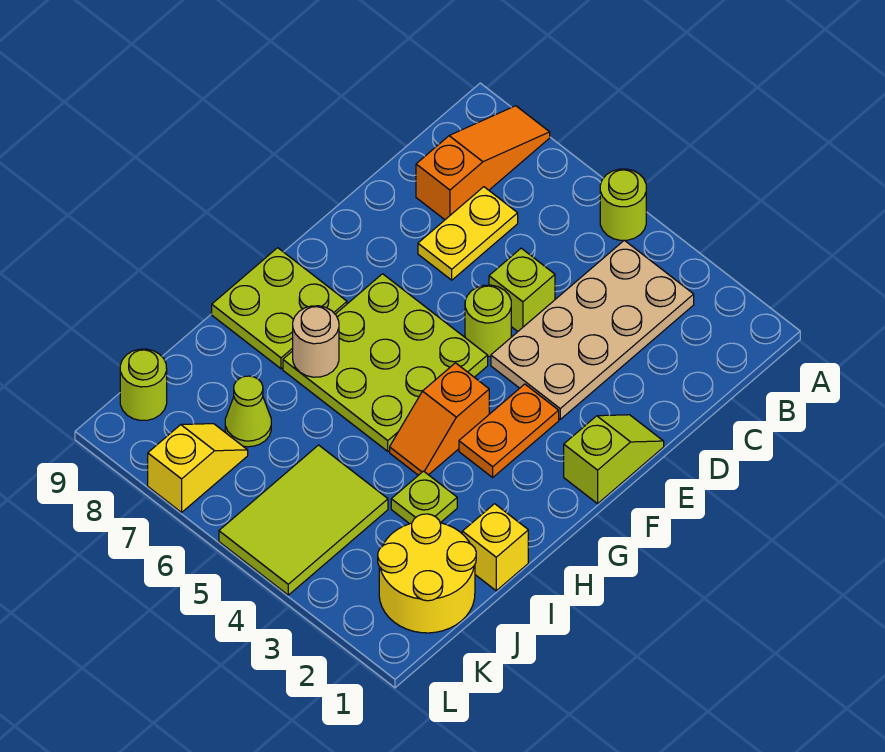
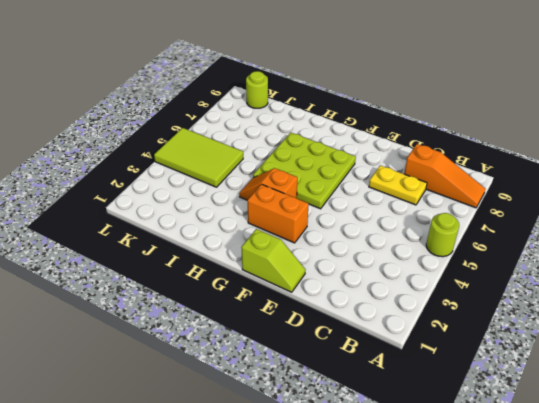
orange 1x2 brick [248,184,309,243] -> orange 1x2 plate [459,384,559,477]
none -> tan 2x4 plate [491,240,694,419]
none -> lime 1x1 brick [489,248,555,331]
none -> lime 1x1 round brick [465,285,511,357]

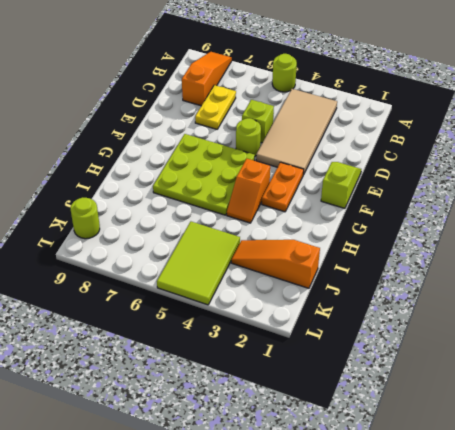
tan 2x4 tile [256,89,337,175] -> tan 2x4 plate [491,240,694,419]
orange 1x3 slope [231,240,320,288] -> yellow 2x2 round brick [378,514,476,633]
none -> lime 2x2 plate [212,248,347,369]
none -> yellow 1x1 brick [462,504,528,591]
none -> lime 1x1 plate [391,471,457,524]

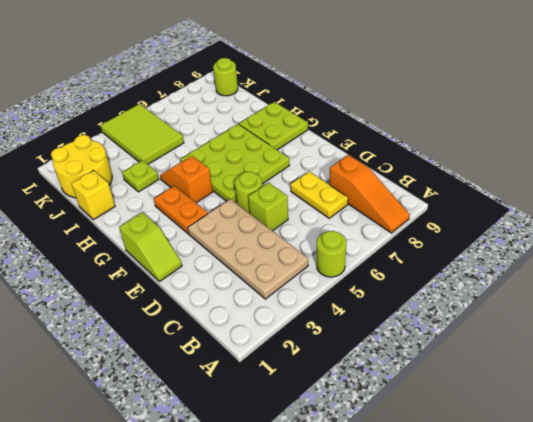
none -> lime 1x1 cone [225,376,271,447]
none -> yellow 1x2 slope [148,424,248,512]
none -> tan 1x1 round brick [293,306,339,377]

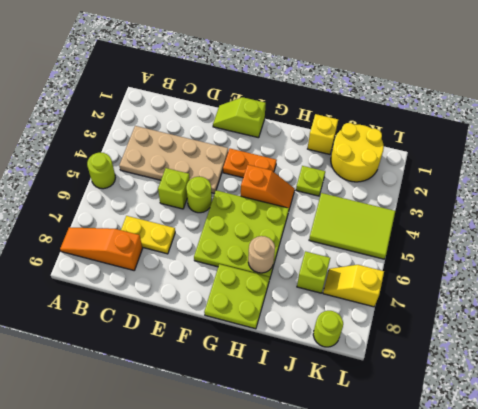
lime 1x1 brick [297,251,330,293] -> lime 1x1 cone [225,376,271,447]

